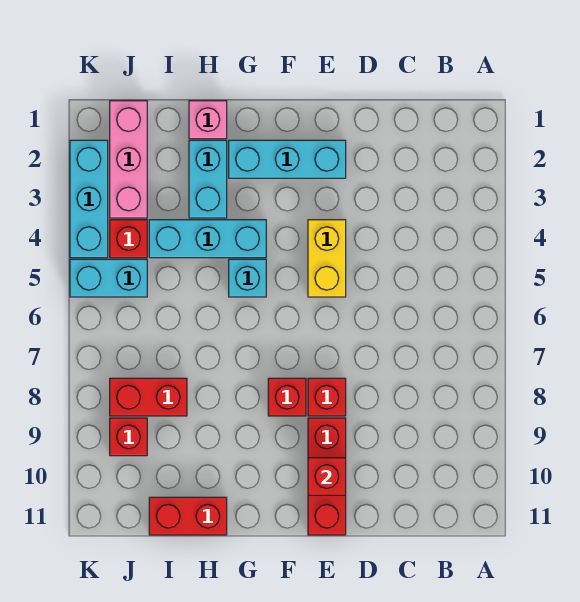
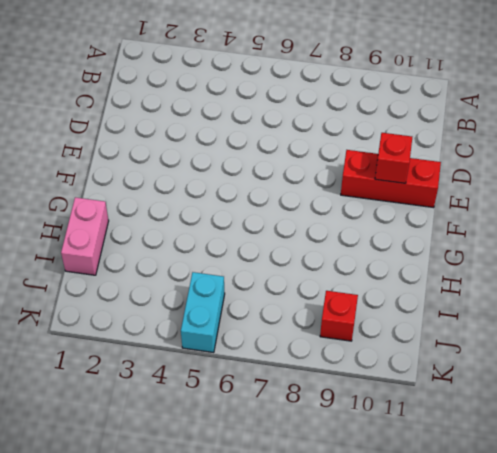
pink 1x2 brick [61,197,109,275] -> pink 1x1 brick [189,101,227,139]
none -> cyan 1x3 brick [229,140,346,178]
none -> yellow 1x2 brick [308,220,346,297]
none -> red 1x1 brick [308,378,346,416]

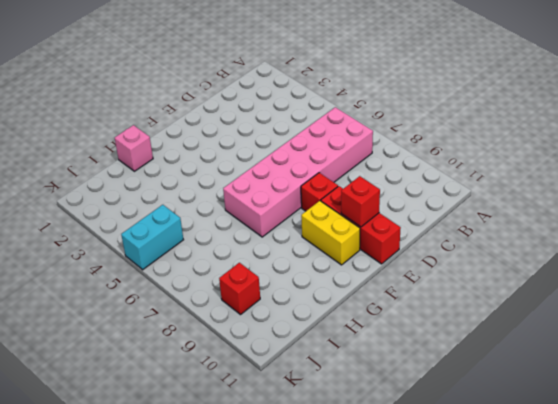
pink 2x6 brick [223,107,373,237] -> none
yellow 1x2 brick [301,201,360,265] -> yellow 1x2 brick moved to [308,220,346,297]
none -> cyan 1x3 brick [229,140,346,178]
none -> red 1x1 brick [268,378,306,416]
none -> cyan 1x3 brick [149,220,266,258]

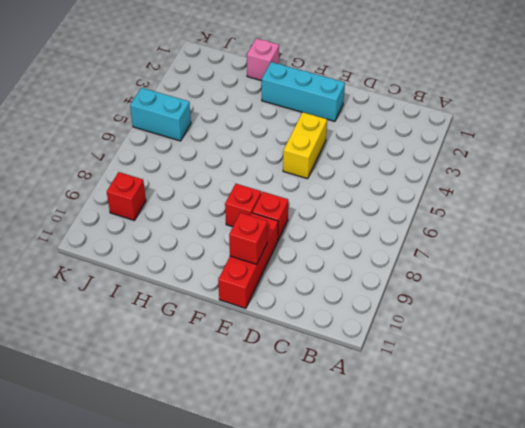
none -> cyan 1x3 brick [149,220,266,258]
none -> cyan 1x1 brick [229,259,266,297]
none -> cyan 1x2 brick [189,140,227,218]

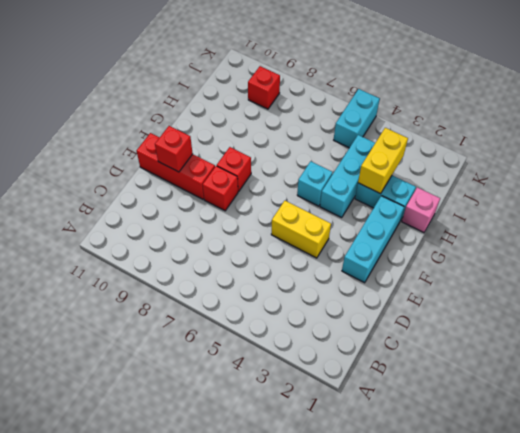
yellow 1x2 brick [358,128,408,194] -> none
none -> red 1x2 brick [149,497,227,535]
none -> red 1x2 brick [110,378,187,416]
none -> pink 1x3 brick [110,101,147,218]

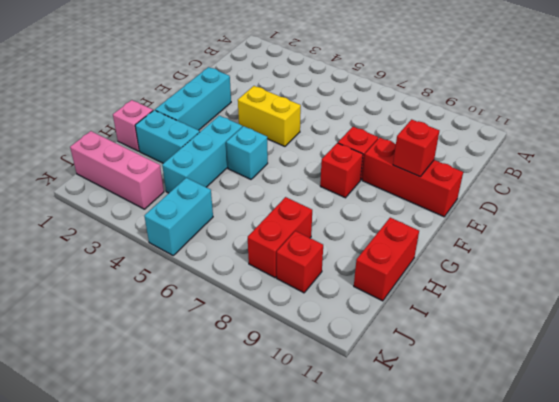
none -> red 1x1 brick [110,220,147,258]
none -> cyan 1x3 brick [70,140,108,258]

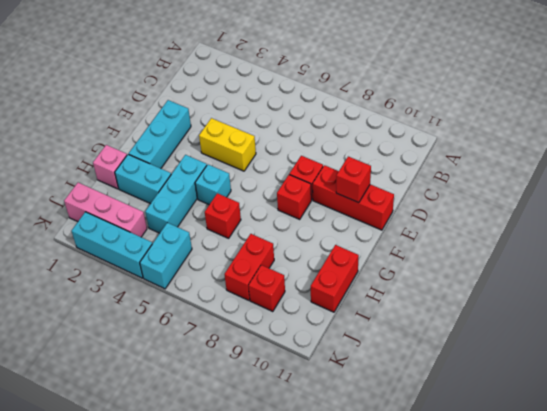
red 1x1 brick [205,193,241,238] -> red 1x1 brick moved to [110,220,147,258]

